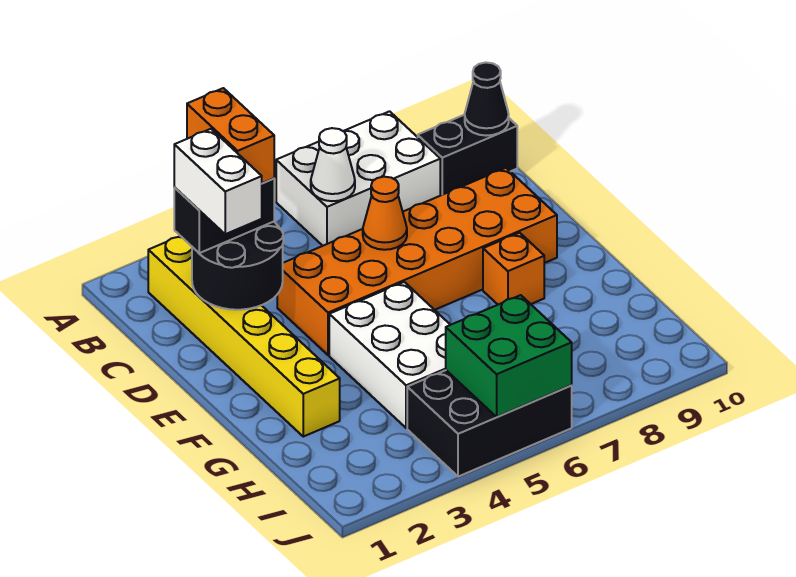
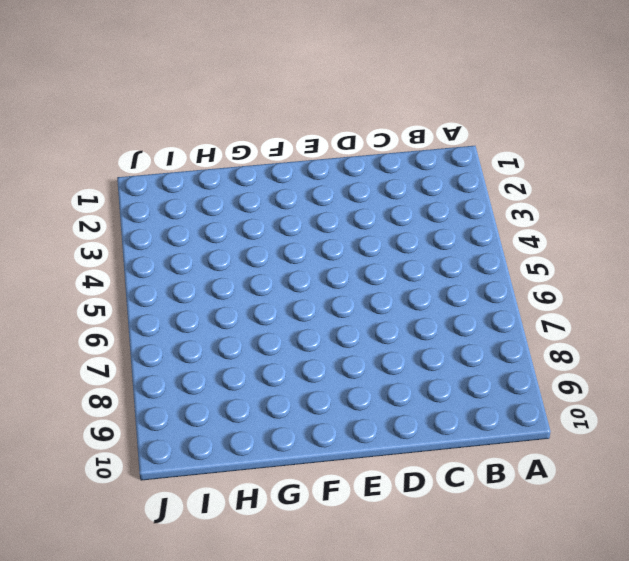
none -> white 2x3 brick [276,111,440,246]
none -> yellow 1x6 brick [148,236,340,437]
none -> black 1x2 brick [418,115,517,196]

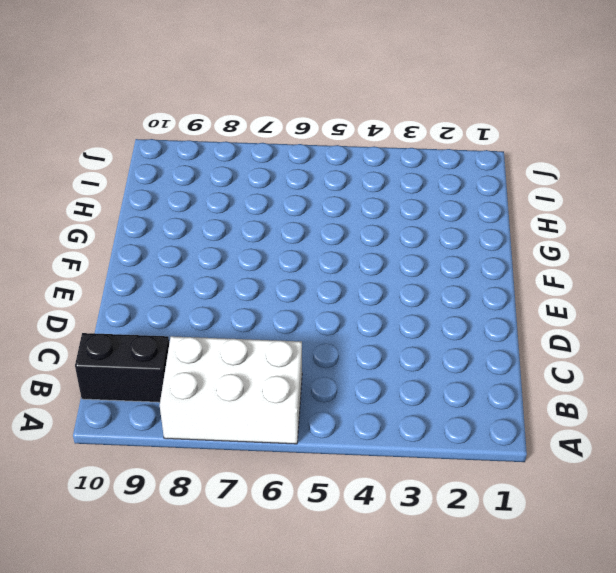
none -> yellow 1x6 brick [148,236,340,437]
none -> orange 2x6 brick [277,168,557,355]
none -> white 2x3 brick [329,282,450,428]

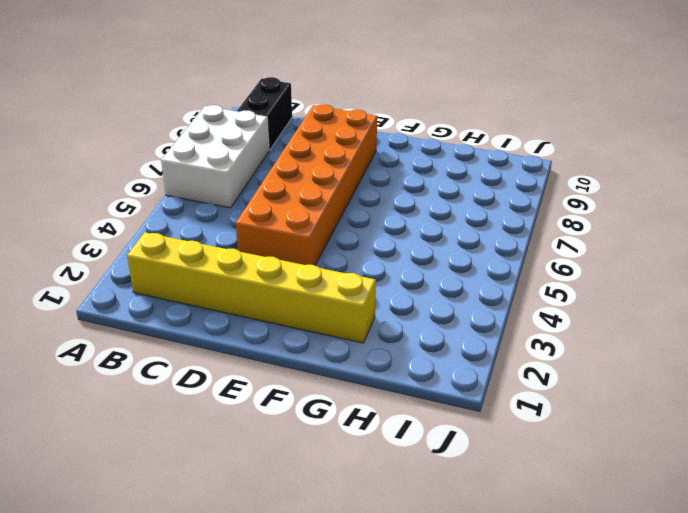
none -> white 2x3 brick [329,282,450,428]
none -> orange 1x1 brick [483,233,544,305]
none -> black 2x3 brick [407,370,572,477]

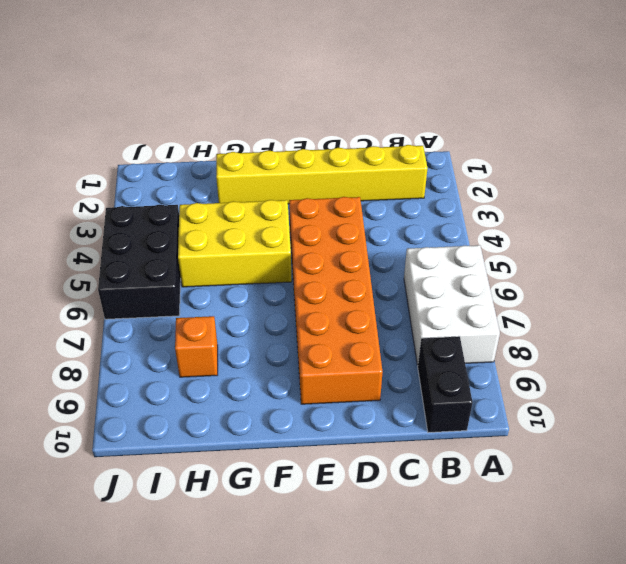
yellow 2x3 brick [178,200,292,287] -> white 2x3 brick [329,282,450,428]
orange 1x1 brick [175,316,218,377] -> orange 1x1 brick moved to [483,233,544,305]
none -> white 1x1 cone [311,128,355,201]
none -> black 1x1 cone [465,63,509,136]
none -> black 2x2 round brick [192,222,283,310]

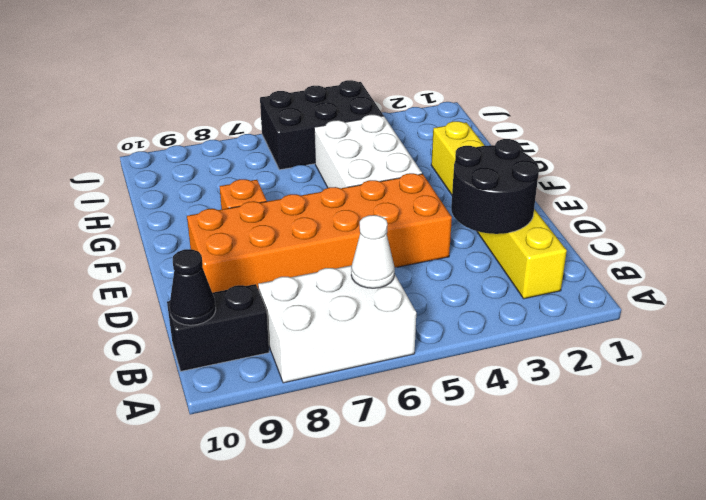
none -> orange 1x1 cone [363,177,407,250]
none -> green 2x2 brick [446,295,572,417]
none -> black 1x2 brick [174,178,274,253]

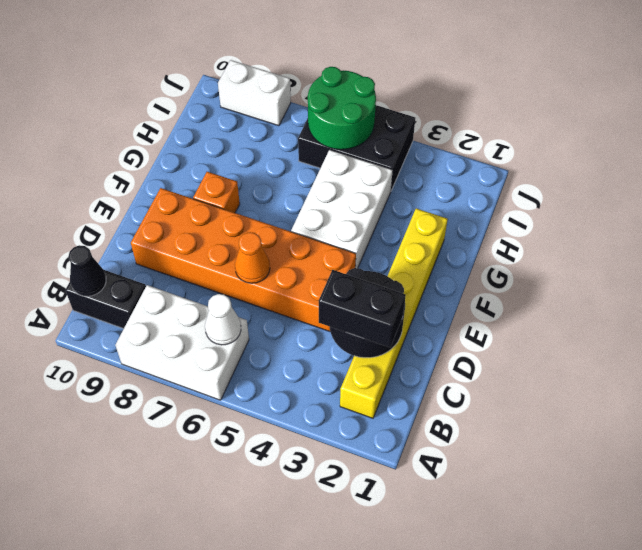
green 2x2 round brick [308,67,376,150] -> green 2x2 brick [446,295,572,417]
white 1x2 brick [218,60,291,126] -> white 1x2 brick turned to [174,129,262,234]
none -> orange 1x2 brick [187,88,274,183]

